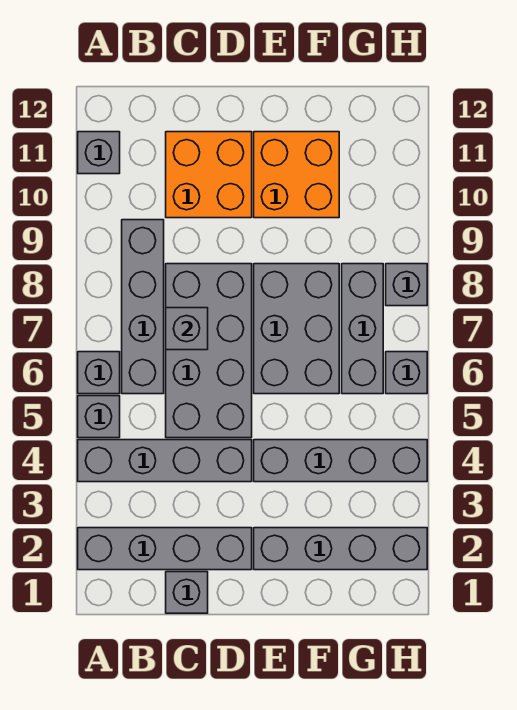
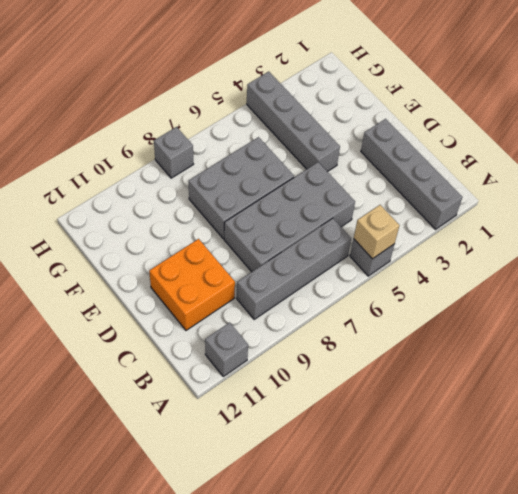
tan 1x1 brick [354,205,399,259] -> none
none -> grey 1x4 brick [78,440,252,482]
none -> grey 1x1 brick [78,352,120,394]
none -> grey 1x1 brick [166,572,208,613]

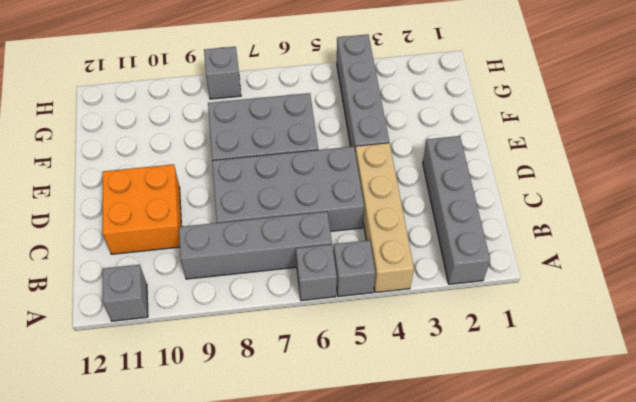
tan 1x4 brick [355,143,414,293] -> grey 1x4 brick [78,440,252,482]
none -> grey 1x1 brick [166,572,208,613]
none -> grey 1x4 brick [254,528,427,570]
none -> orange 2x2 brick [254,132,339,218]

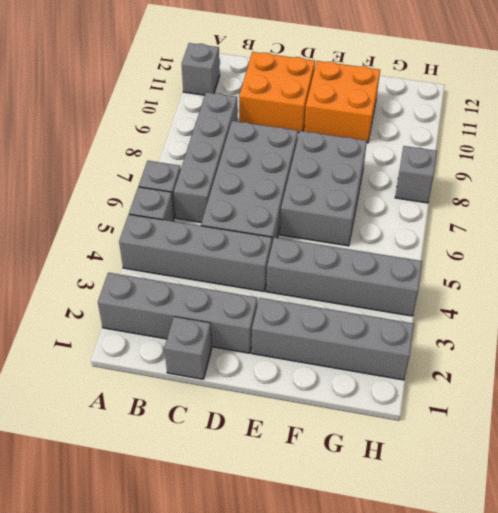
none -> grey 1x3 brick [342,264,383,394]
none -> grey 1x1 brick [386,352,427,394]
none -> grey 1x1 brick [166,308,208,350]

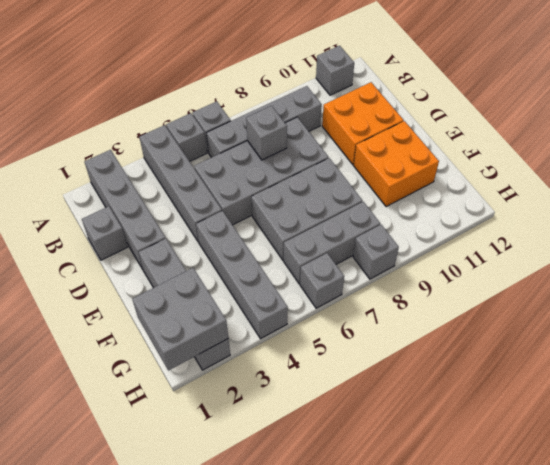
grey 2x2 brick [132,268,228,370] -> none

